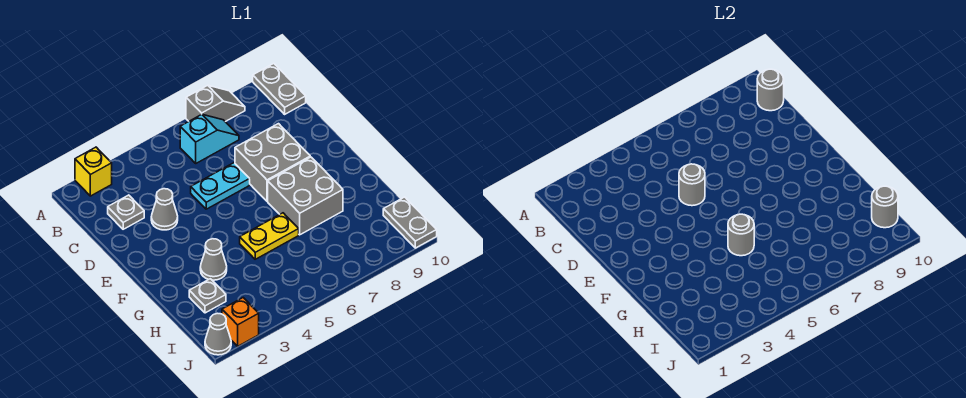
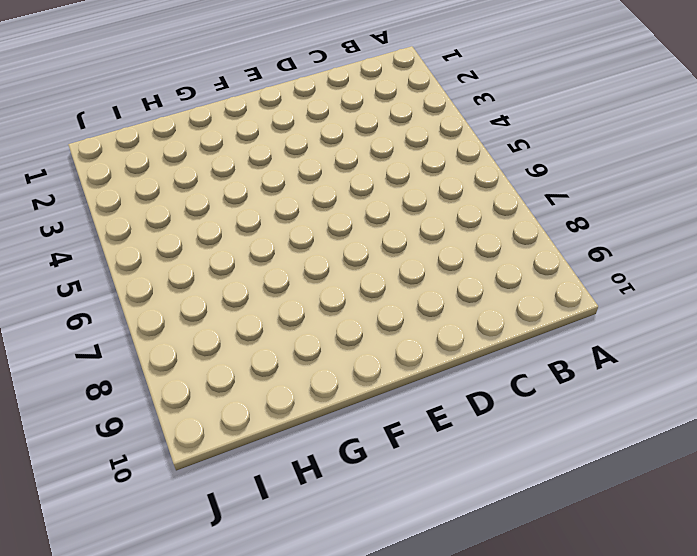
none -> yellow 1x1 brick [75,147,112,196]
none -> grey 1x2 slope [186,85,245,122]
none -> grey 1x2 plate [253,63,306,114]

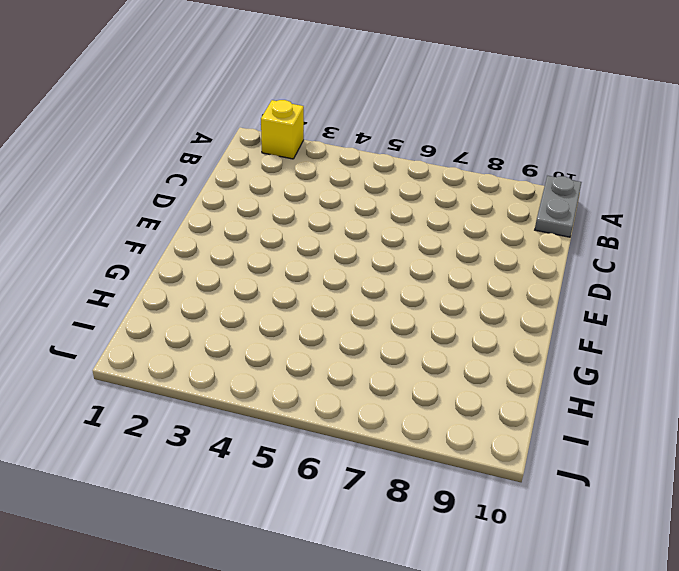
none -> grey 1x2 slope [186,85,245,122]
none -> cyan 1x2 slope [180,114,239,163]
none -> grey 1x1 plate [108,195,144,229]

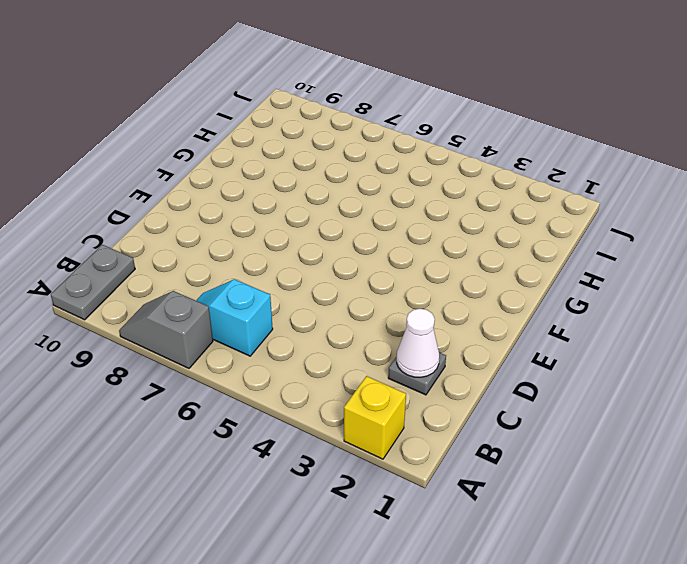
white 1x1 cone [397,309,439,377] -> none
none -> grey 1x1 cone [151,189,178,230]
none -> cyan 1x2 plate [191,163,250,209]
none -> grey 2x2 brick [235,124,310,201]

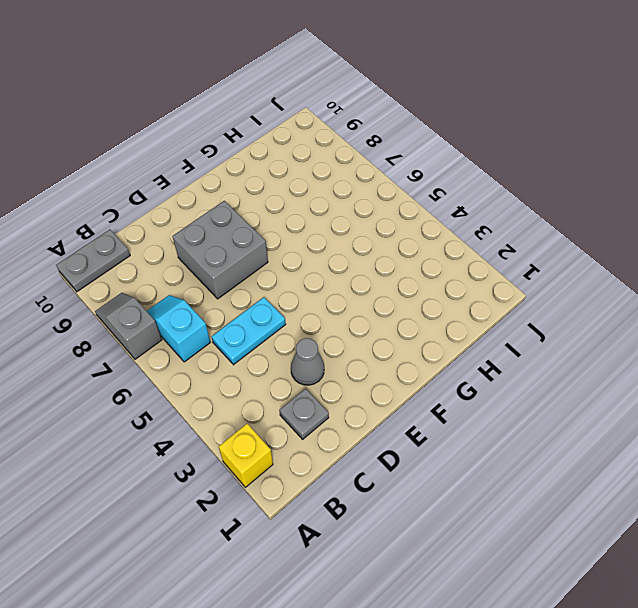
cyan 1x2 plate [211,297,286,365] -> cyan 1x2 plate turned to [191,163,250,209]
none -> grey 2x2 brick [268,157,343,235]
none -> grey 1x1 cone [200,239,227,280]
none -> yellow 1x2 plate [240,213,299,259]

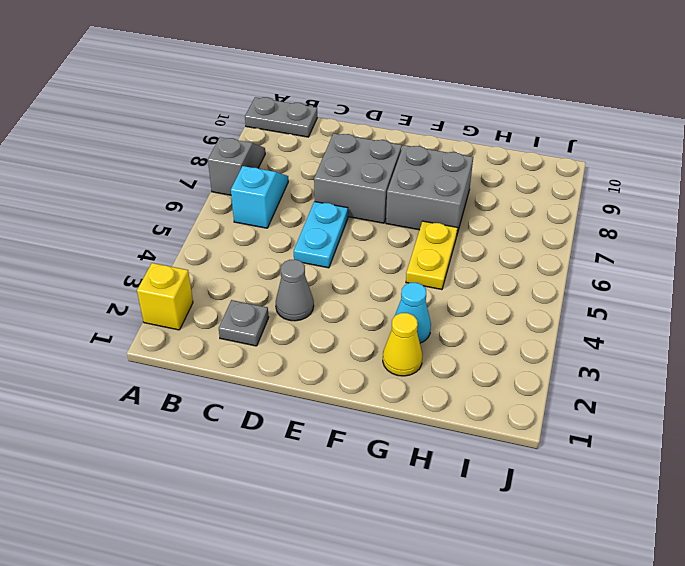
yellow 1x1 cone [383,313,422,376] -> none
cyan 1x1 cone [395,283,431,343] -> grey 1x1 cone [200,239,227,280]
none -> grey 1x1 plate [189,279,226,313]
none -> grey 1x2 plate [383,197,437,248]
none -> grey 1x1 cone [205,313,231,355]

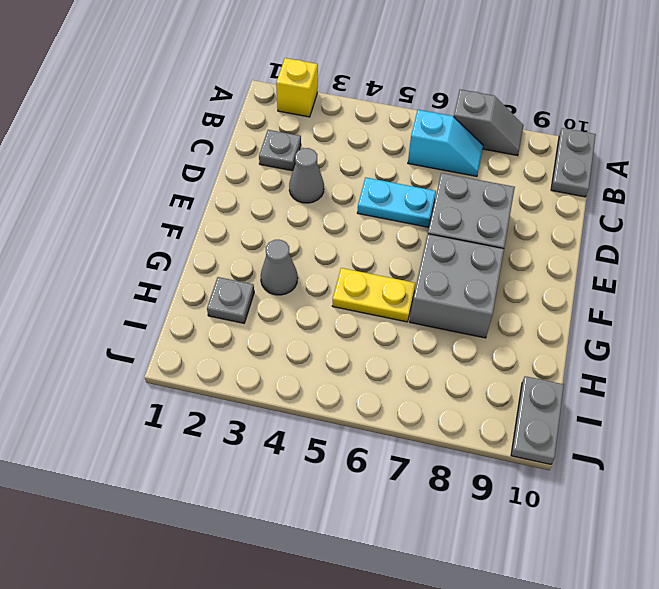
none -> grey 1x1 cone [205,313,231,355]
none -> orange 1x1 brick [222,298,259,346]
none -> grey 1x1 round brick [757,69,784,111]

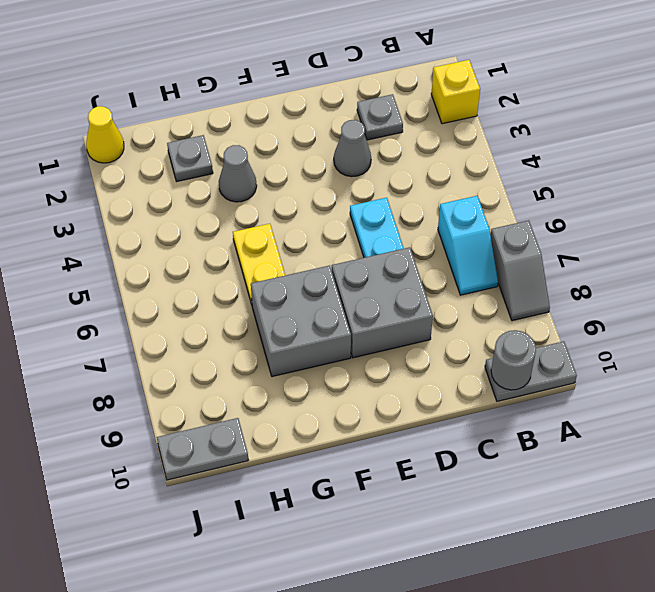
yellow 1x1 cone [86,106,124,163] -> grey 1x1 cone [205,313,231,355]
none -> orange 1x1 brick [222,298,259,346]
none -> grey 1x1 round brick [679,164,705,206]
none -> grey 1x1 round brick [728,214,754,256]

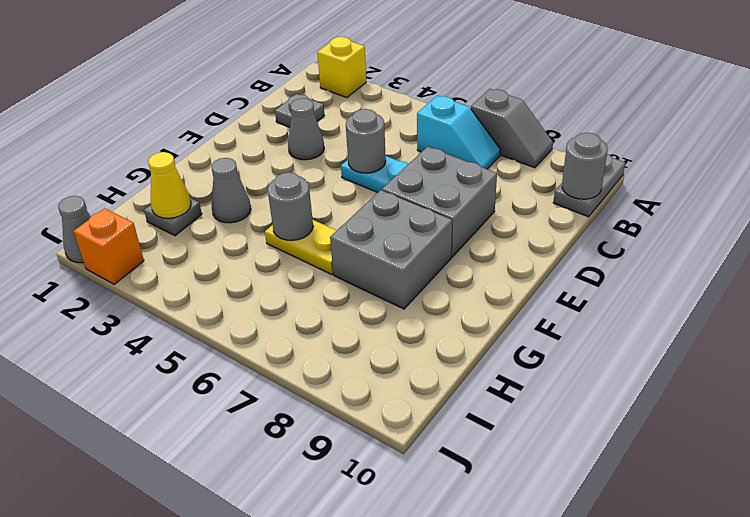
yellow 1x1 cone [148,152,191,218] -> none
none -> grey 1x2 plate [383,197,437,248]
none -> grey 1x1 round brick [872,186,898,228]

